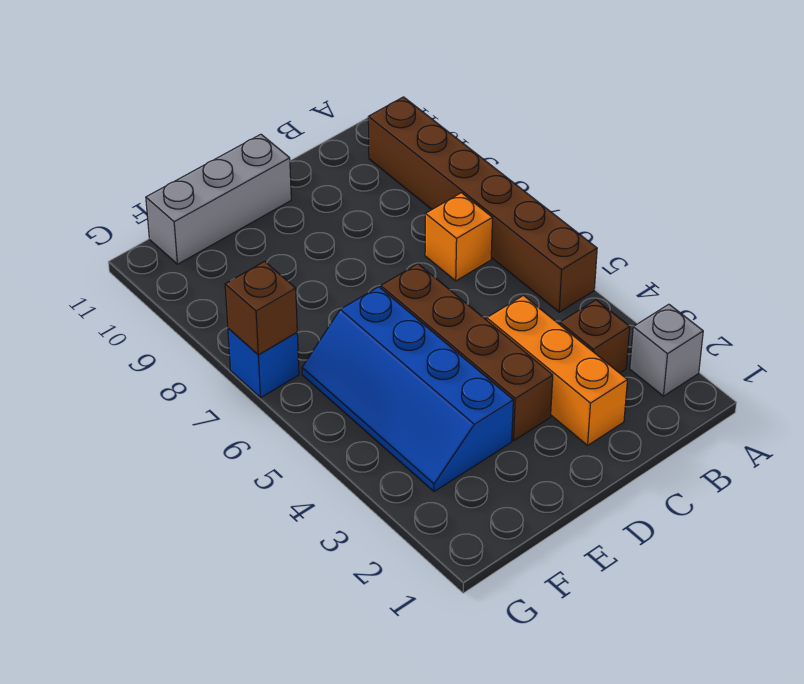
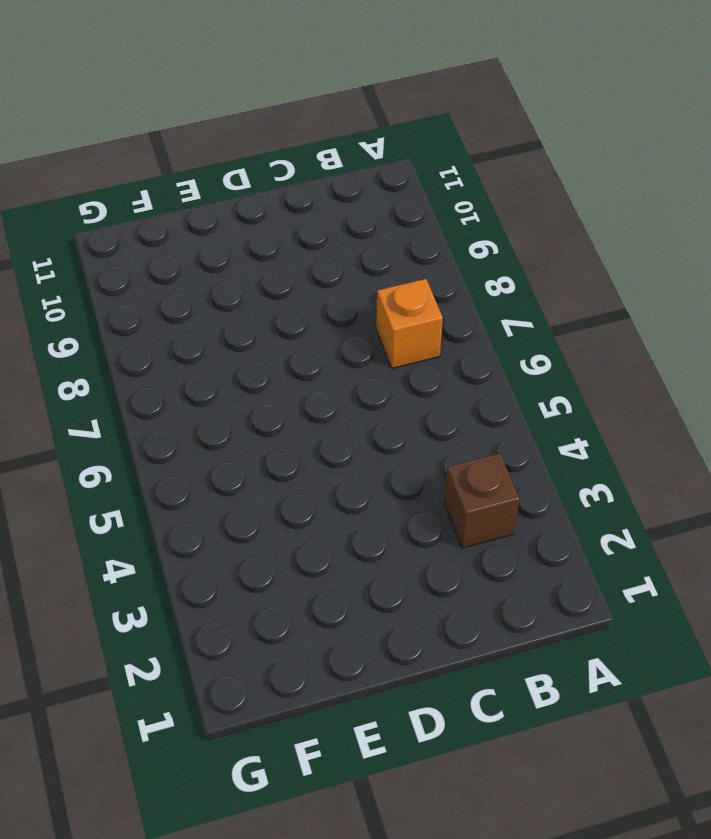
none -> grey 1x1 brick [630,304,703,396]
none -> brown 1x6 brick [368,97,597,312]

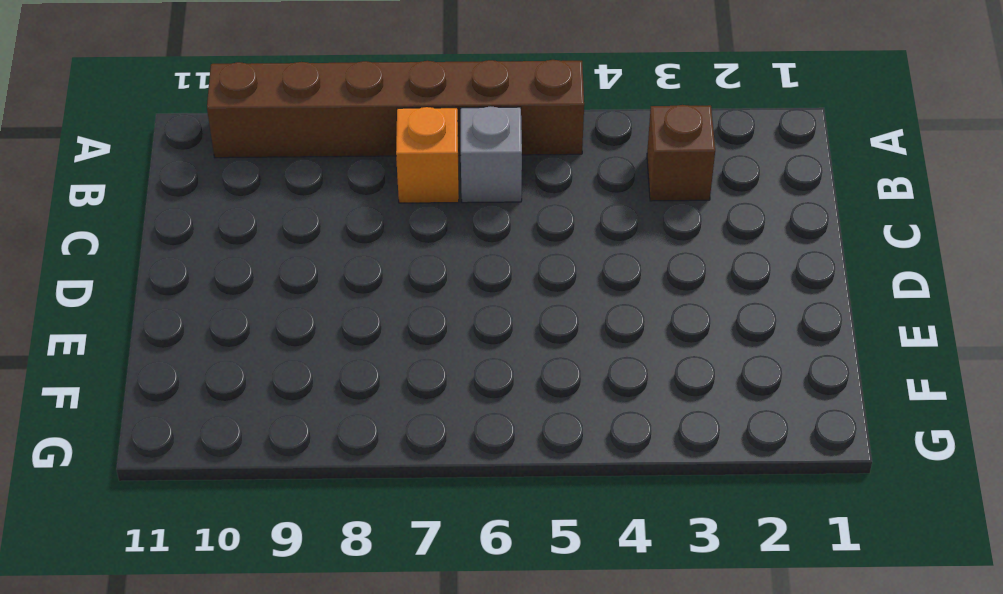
grey 1x1 brick [461,107,522,203] -> grey 1x1 brick moved to [630,304,703,396]
none -> orange 1x3 brick [487,296,627,445]
none -> brown 1x4 brick [381,264,553,441]

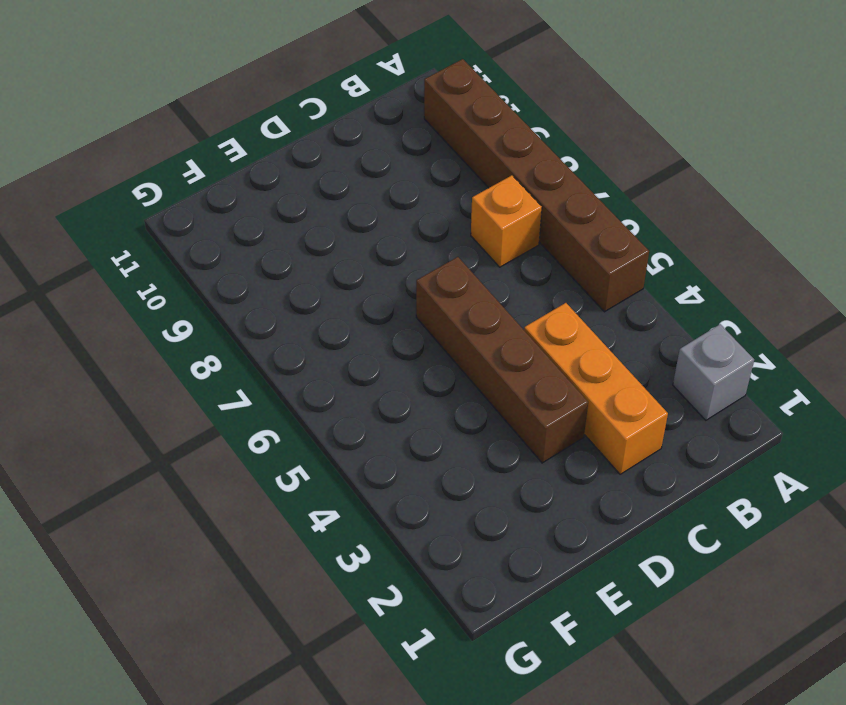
none -> brown 1x1 brick [560,300,630,373]
none -> grey 1x3 brick [146,134,291,264]

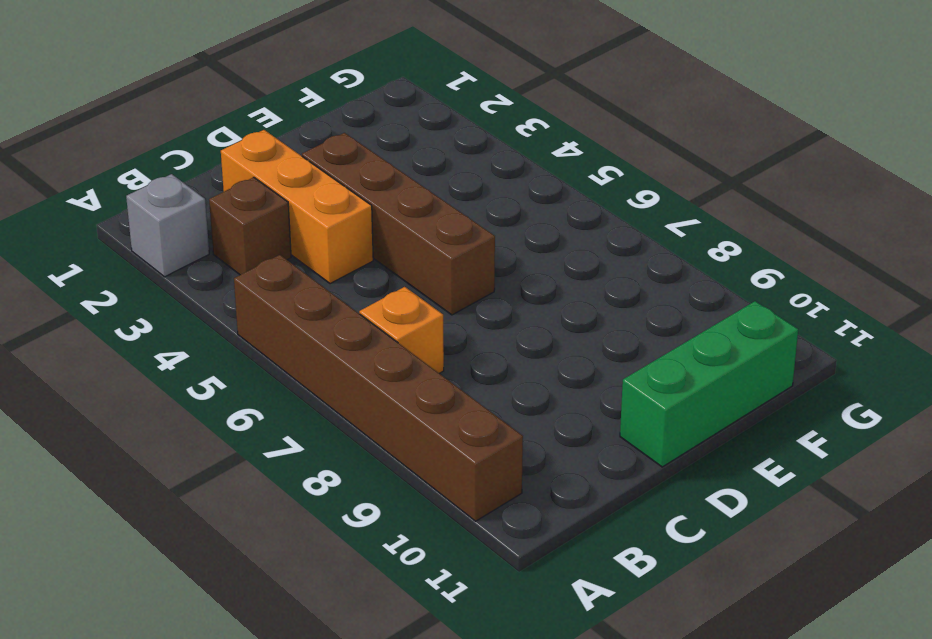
green 1x3 brick [620,301,798,467] -> grey 1x3 brick [146,134,291,264]
none -> blue 2x4 slope [302,287,513,492]
none -> blue 1x1 brick [228,328,299,398]

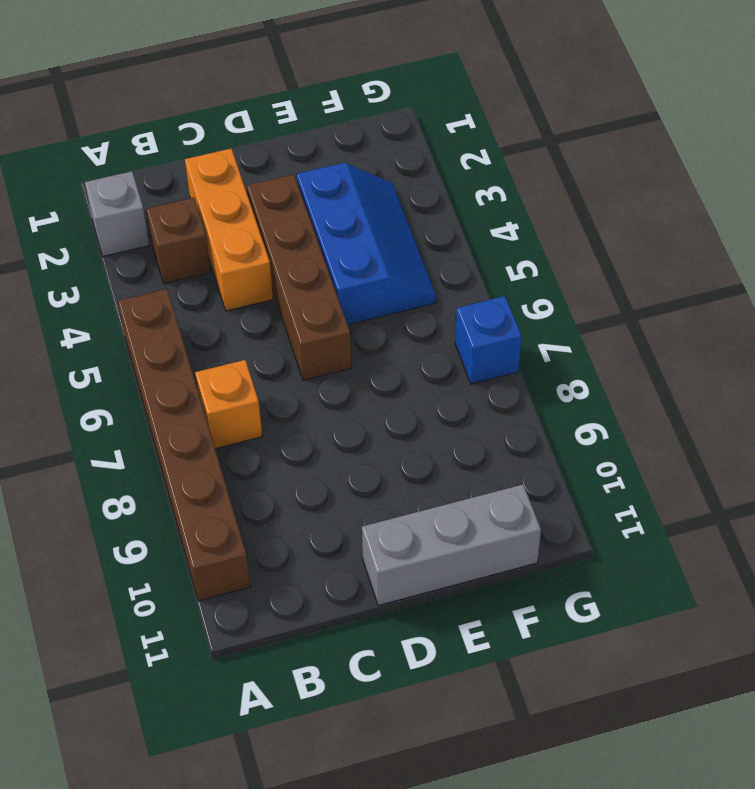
blue 2x3 slope [297,163,437,325] -> blue 2x4 slope [302,287,513,492]
none -> brown 1x1 brick [225,261,297,355]

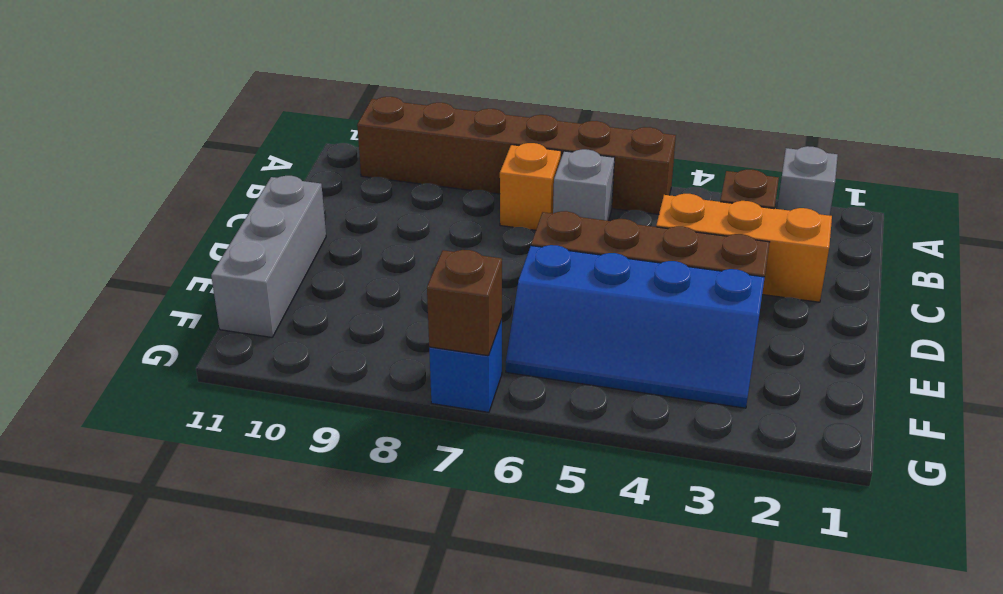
grey 1x1 brick [553,149,615,221] -> none

